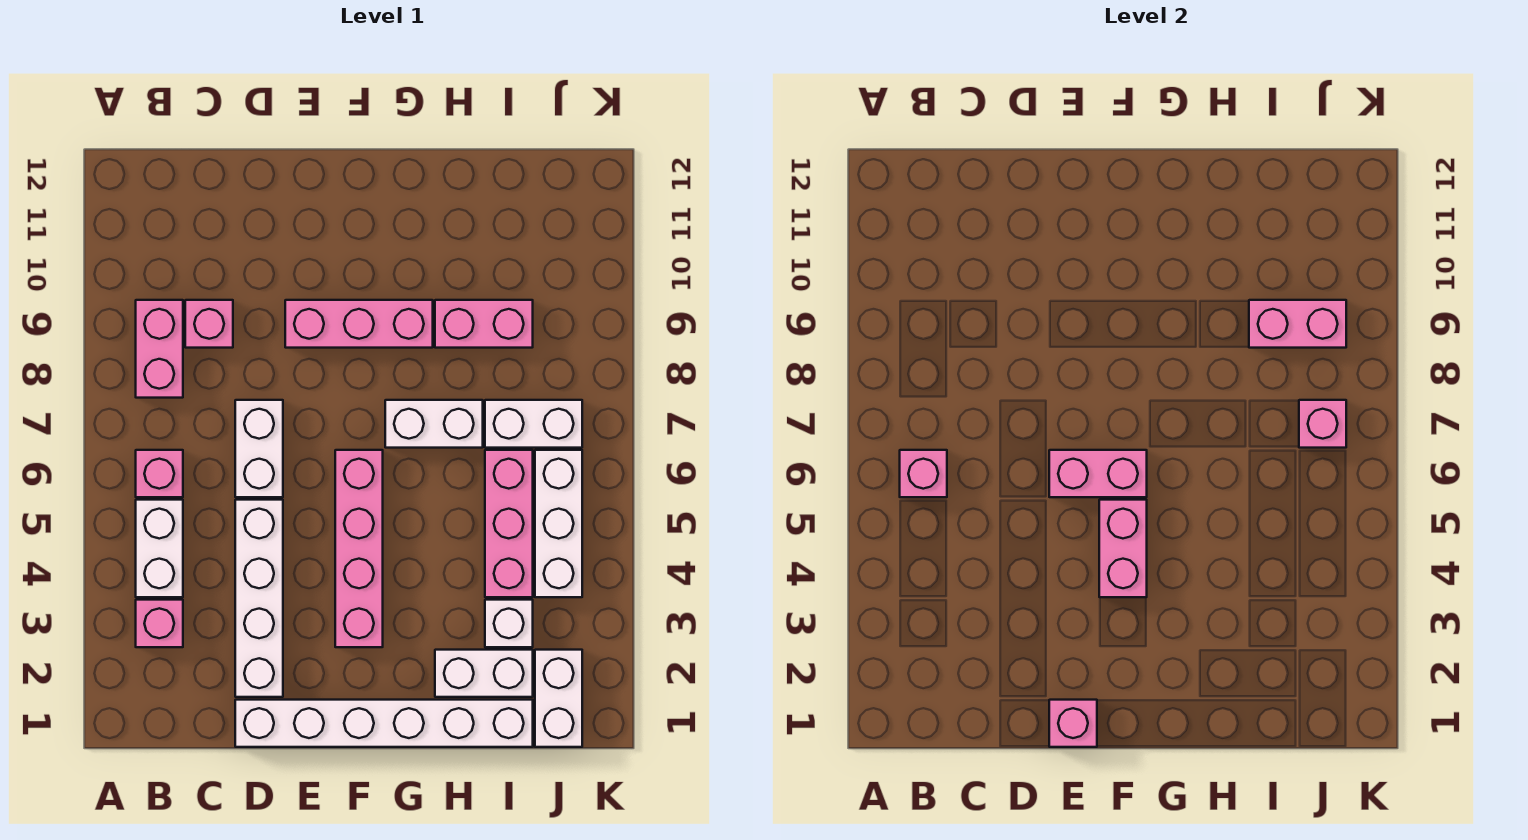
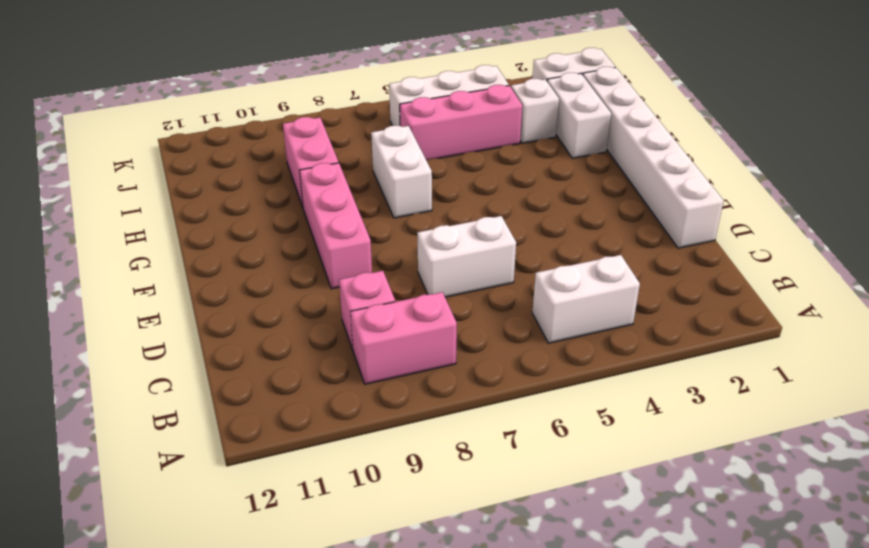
none -> pink 1x1 brick [136,600,183,647]
none -> pink 1x1 brick [136,450,183,497]
none -> white 1x4 brick [235,500,283,697]

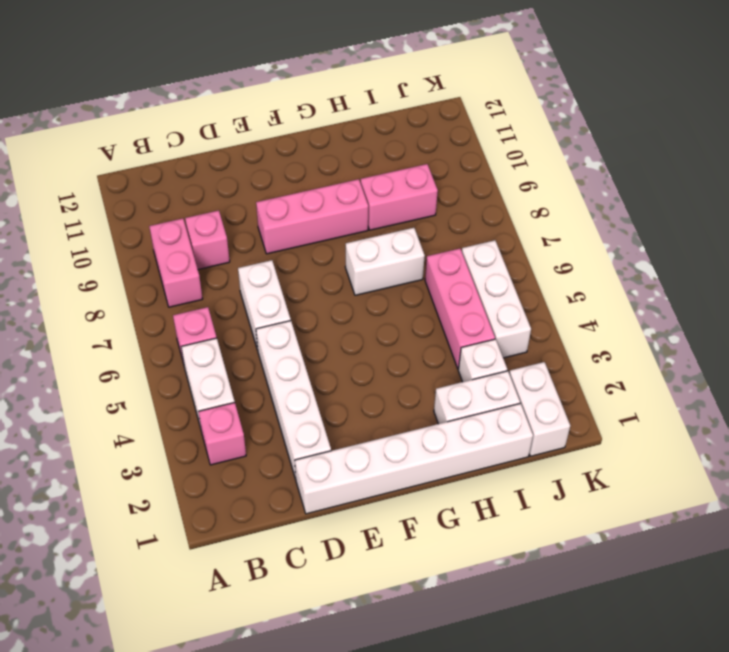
none -> pink 1x4 brick [335,450,383,647]
none -> white 1x2 brick [485,400,582,448]
none -> pink 1x1 brick [900,450,947,497]

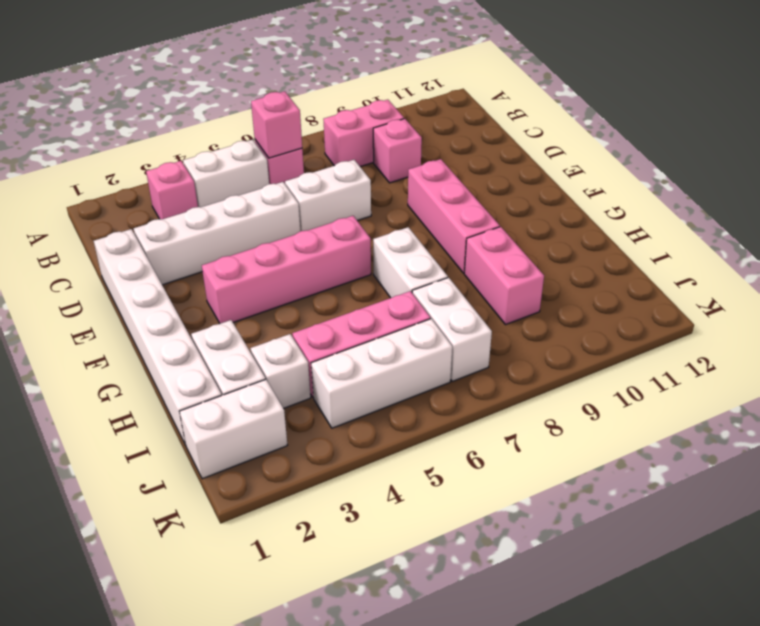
none -> pink 1x1 brick [1049,700,1097,747]
none -> pink 1x2 brick [1049,450,1147,497]
none -> pink 1x2 brick [1099,500,1147,597]

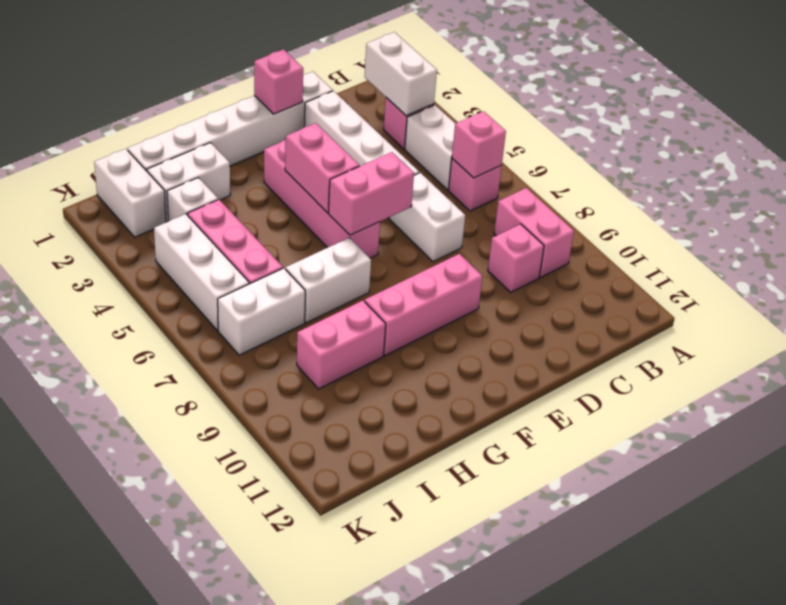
white 1x2 brick [365,32,437,116] -> none
none -> pink 1x2 brick [1249,300,1346,348]
none -> pink 1x1 brick [1299,400,1346,448]

